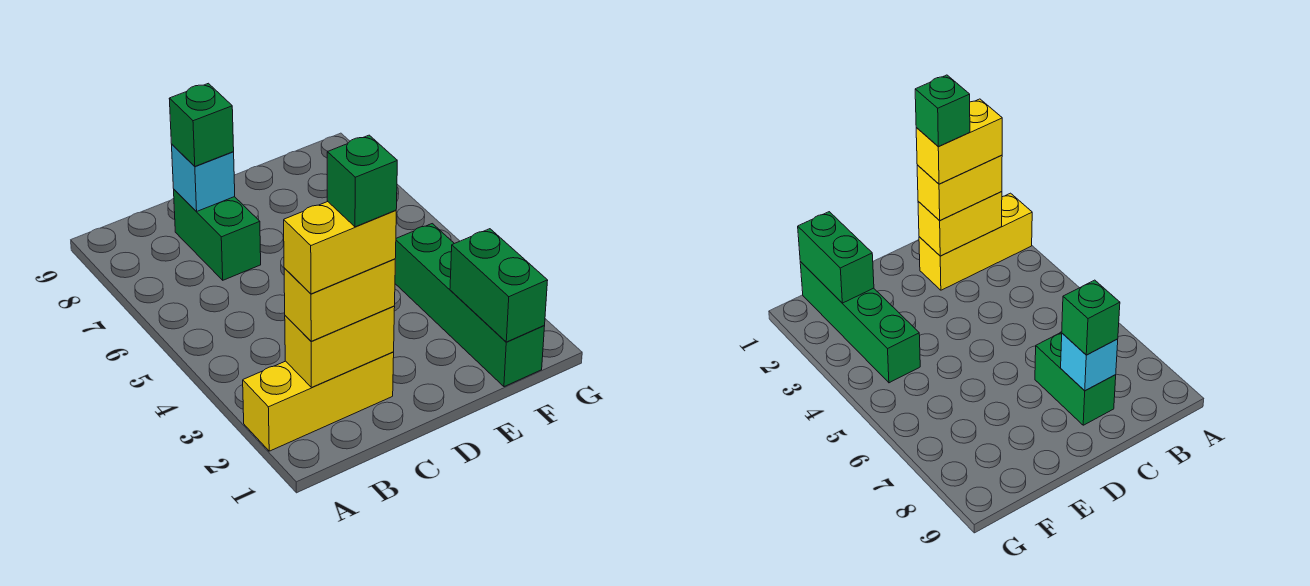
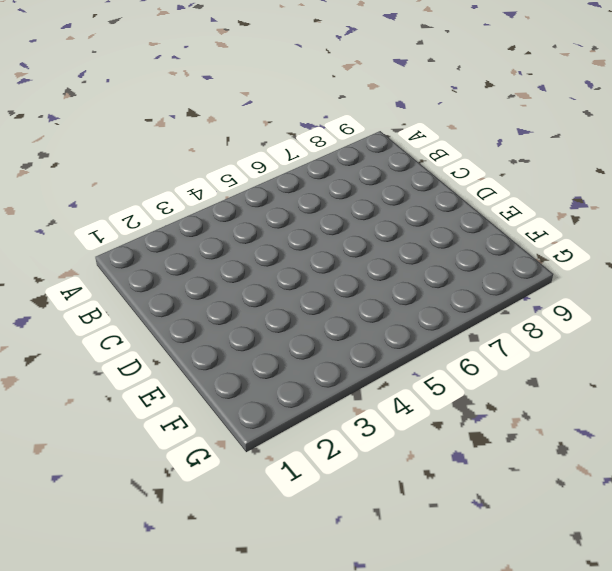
none -> yellow 1x3 brick [243,352,394,451]
none -> green 1x2 brick [174,190,261,280]

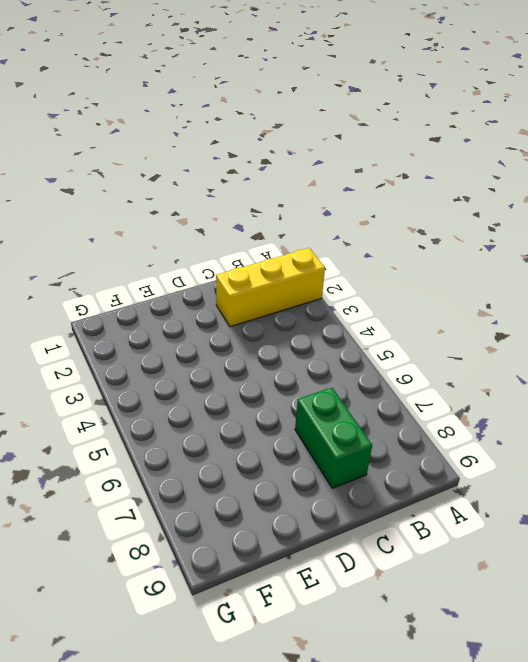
none -> green 1x4 brick [395,224,545,387]
none -> yellow 1x2 brick [285,306,395,388]

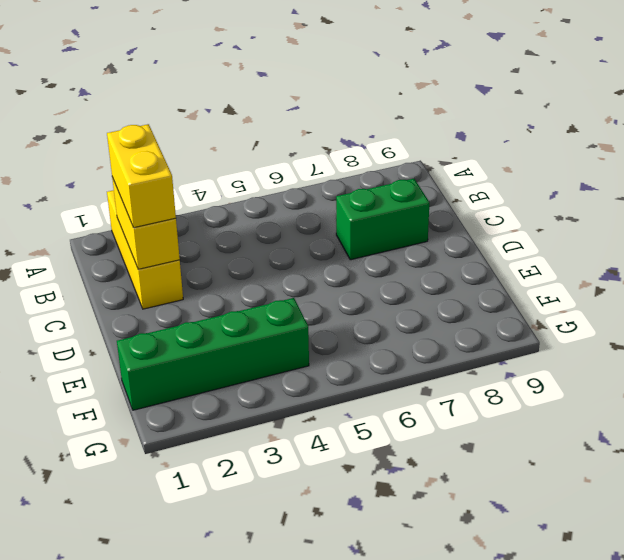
none -> cyan 1x1 brick [172,145,235,212]
none -> green 1x2 brick [450,229,548,342]

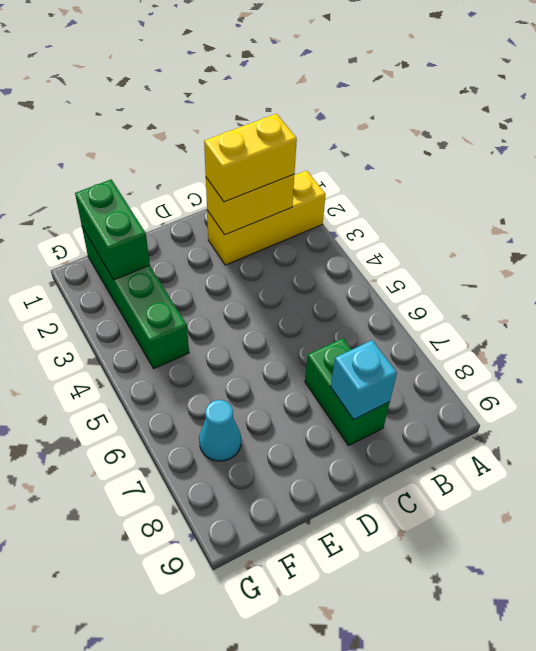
cyan 1x1 cone [199,400,241,461] -> none
none -> green 1x1 brick [169,83,234,166]
none -> yellow 1x2 brick [284,202,396,294]

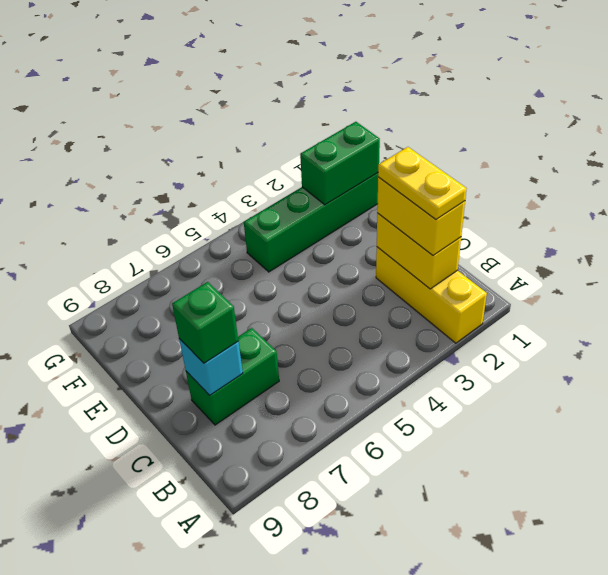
yellow 1x2 plate [378,147,467,219] -> yellow 1x2 brick [284,202,396,294]
none -> green 1x1 brick [327,135,397,227]

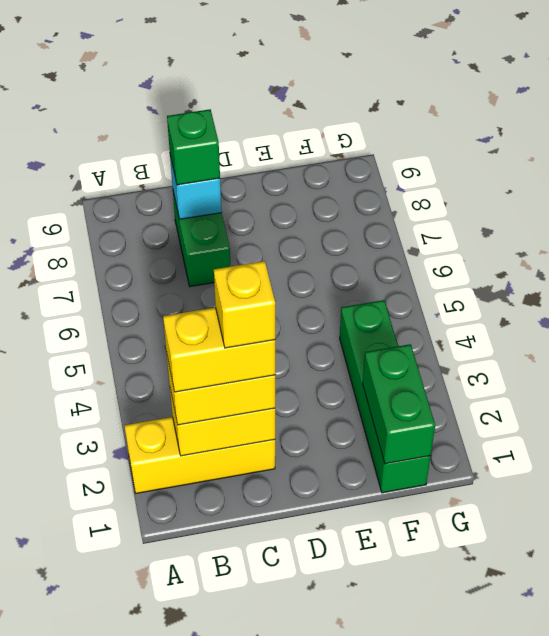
yellow 1x1 brick [214,261,275,348] -> green 1x1 brick [327,135,397,227]

